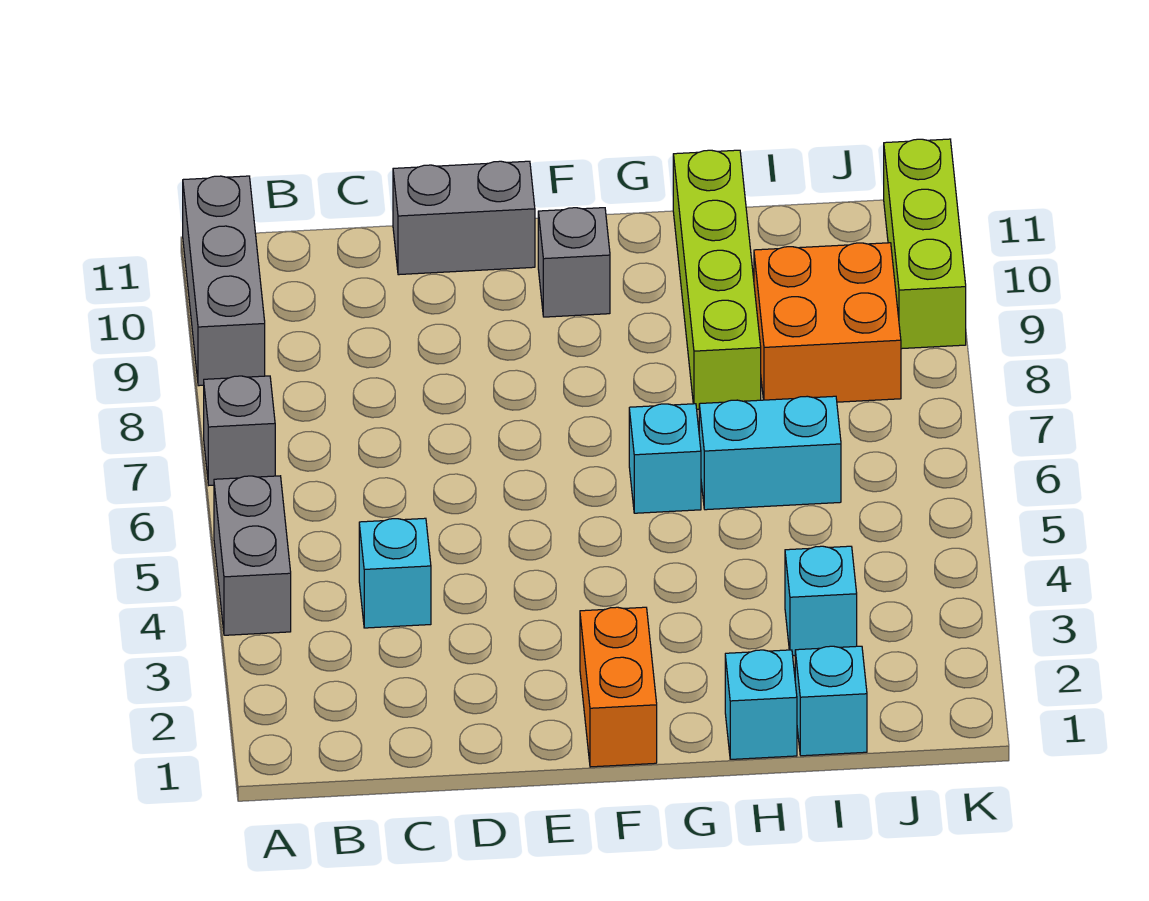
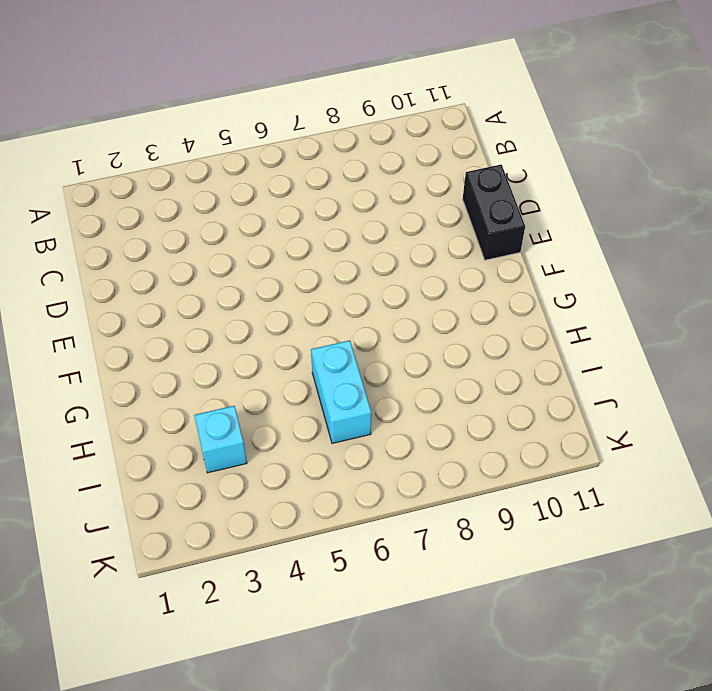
black 1x2 brick [463,165,525,260] -> grey 1x2 brick [393,161,535,275]
none -> grey 1x2 brick [214,476,291,635]
none -> grey 1x1 brick [204,376,275,485]
none -> grey 1x3 brick [183,176,265,386]

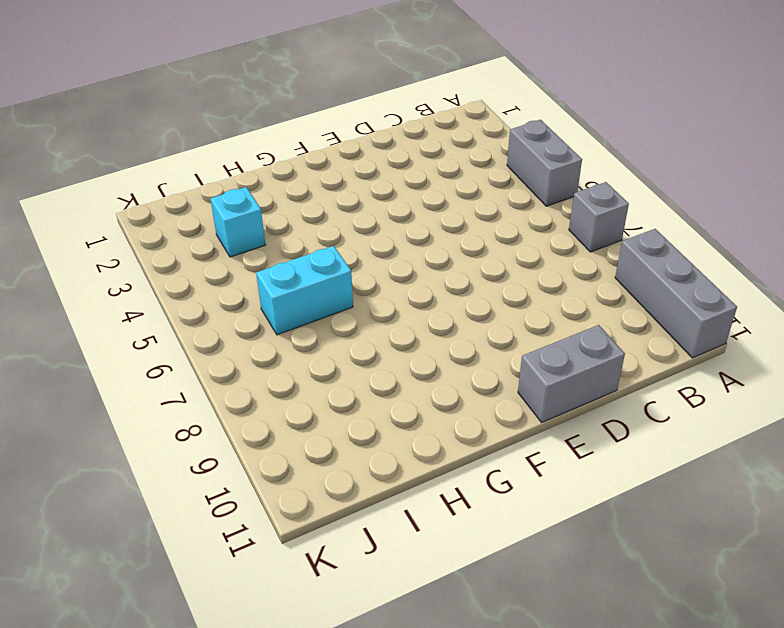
none -> cyan 1x1 brick [359,518,431,628]
none -> orange 1x2 brick [580,607,657,767]
none -> grey 1x1 brick [538,208,610,317]

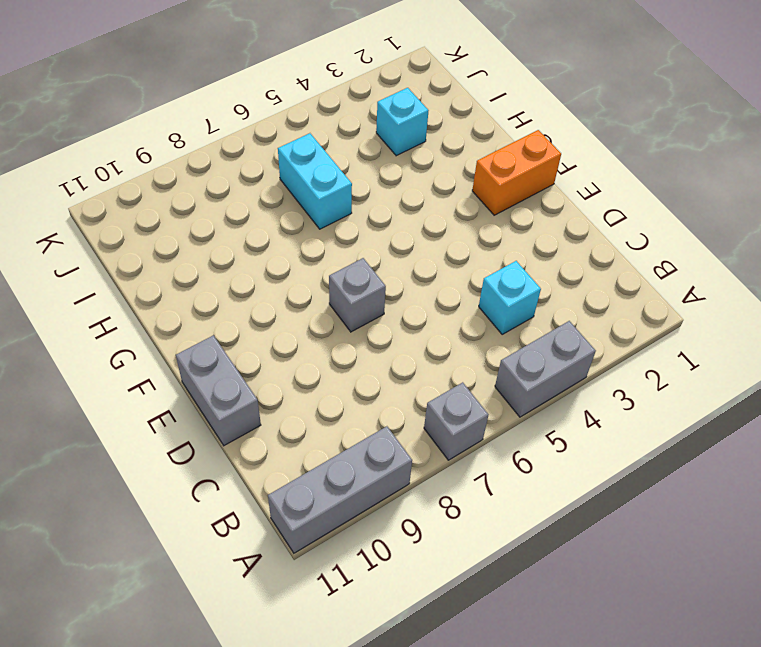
grey 1x1 brick [329,258,386,332] -> grey 1x1 brick moved to [538,208,610,317]
none -> cyan 1x1 brick [629,404,701,513]
none -> cyan 1x1 brick [725,650,797,759]
none -> lime 1x4 brick [673,150,761,410]

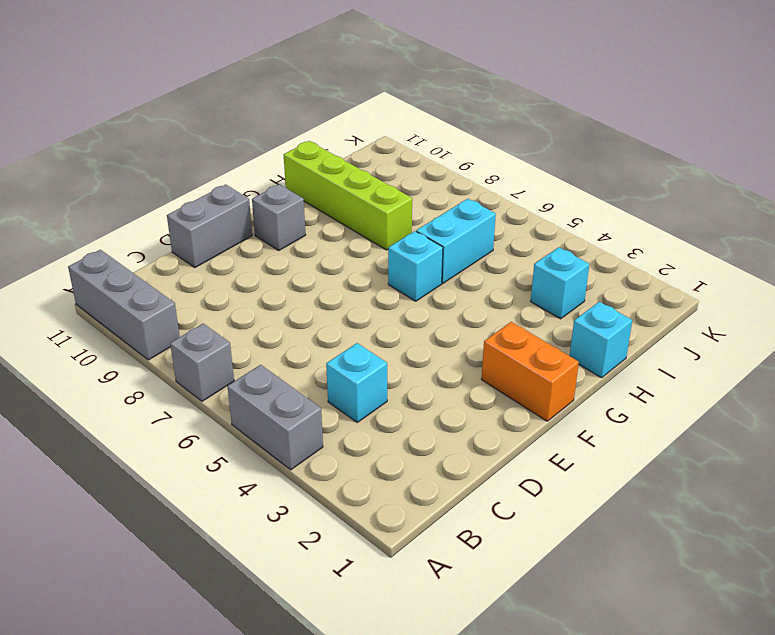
none -> cyan 1x1 brick [795,646,867,756]
none -> orange 2x2 brick [754,243,901,402]
none -> lime 1x3 brick [884,139,966,349]

